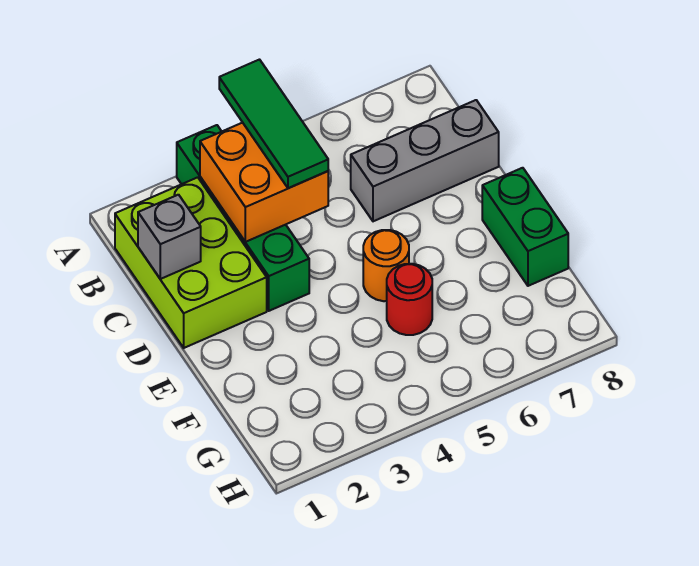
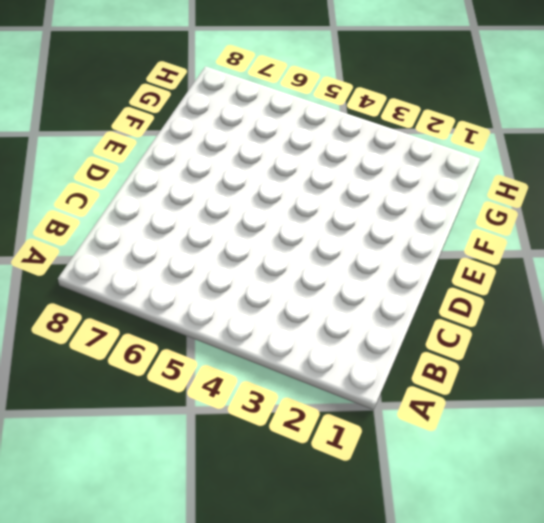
none -> green 1x4 brick [177,125,309,311]
none -> lime 2x3 brick [115,177,267,348]

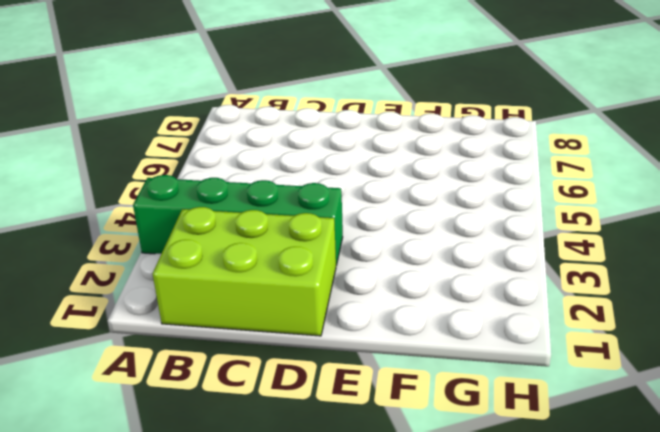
none -> grey 1x3 brick [351,100,499,221]
none -> orange 1x1 round brick [363,230,409,301]

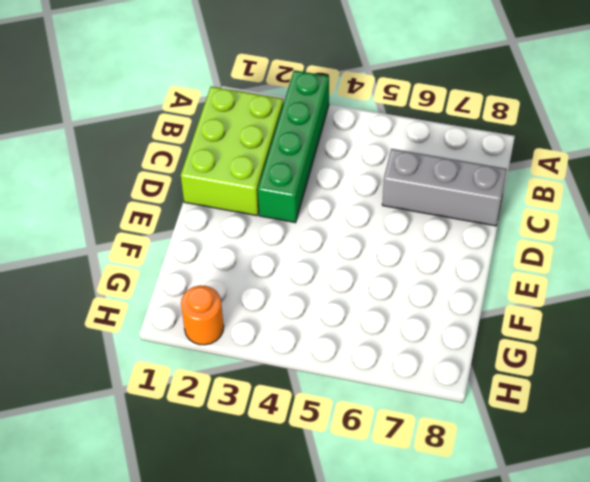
orange 1x1 round brick [181,285,224,345] -> orange 1x1 round brick moved to [363,230,409,301]
none -> green 1x2 brick [482,168,568,286]
none -> red 1x1 round brick [387,264,432,335]

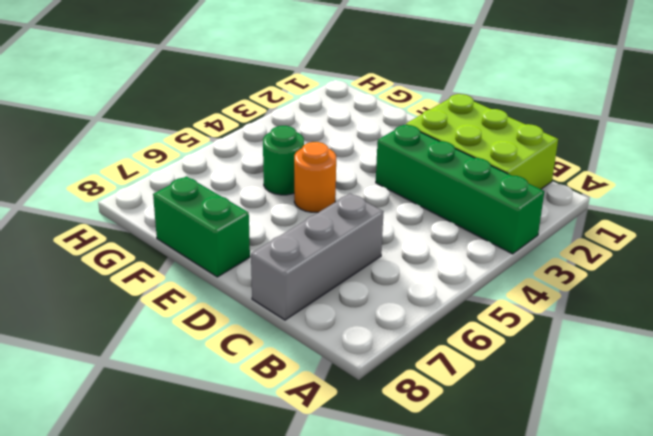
green 1x1 round brick [263,126,304,195] -> red 1x1 round brick [387,264,432,335]
none -> orange 2x2 brick [200,123,328,242]
none -> grey 1x1 brick [138,195,201,279]

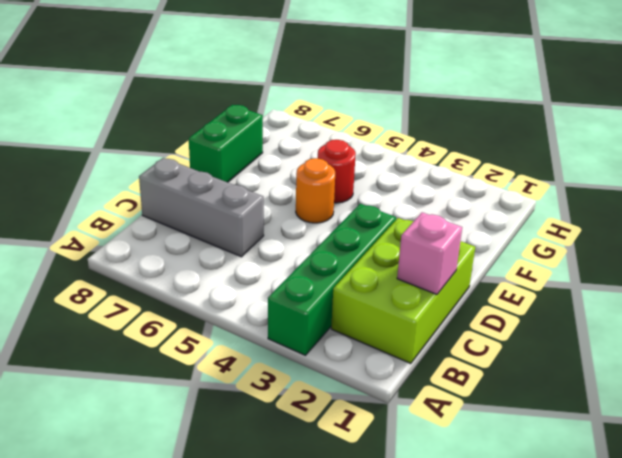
pink 1x1 brick [397,212,462,294] -> grey 1x1 brick [138,195,201,279]
none -> orange 2x2 brick [200,123,328,242]
none -> green 1x3 tile [219,60,328,188]

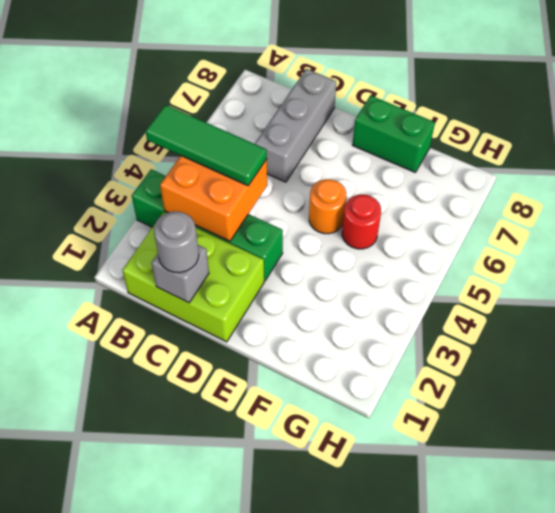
grey 1x1 round brick [154,211,199,273] -> none

